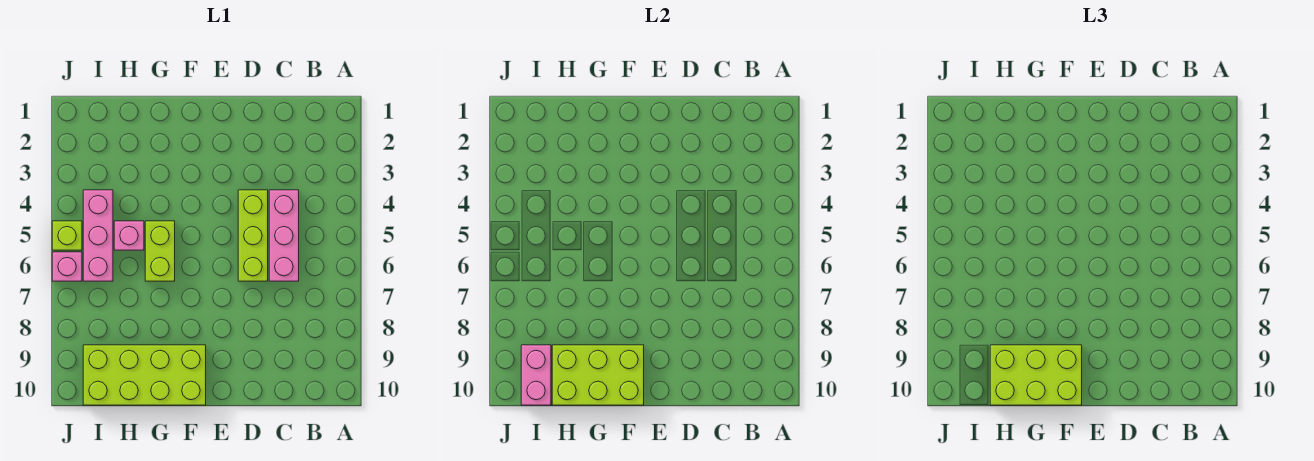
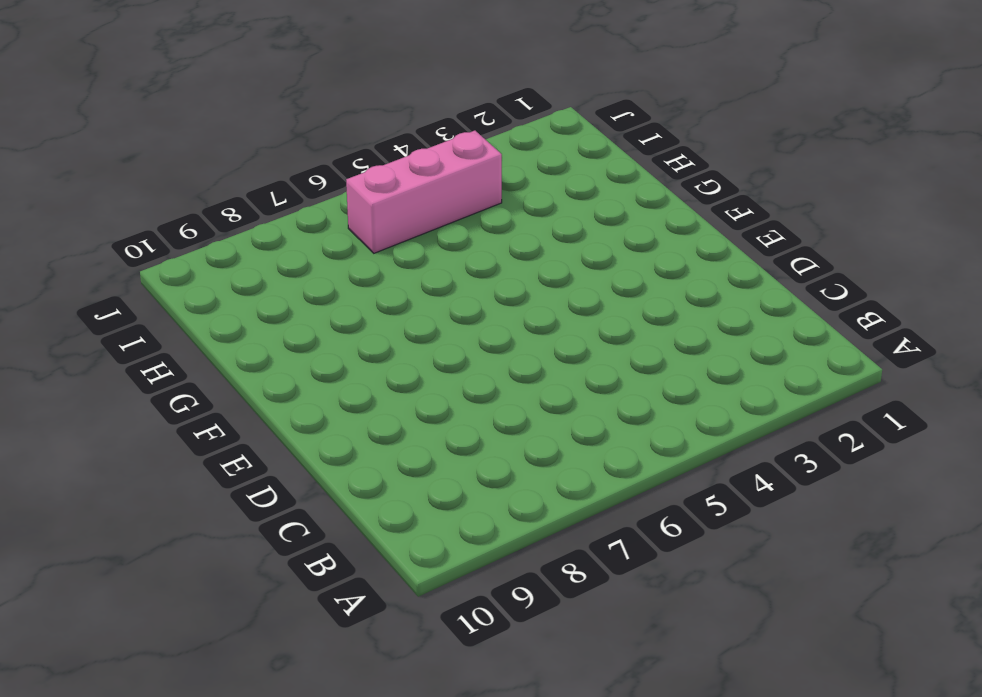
none -> pink 1x3 brick [269,190,299,281]
none -> lime 1x3 brick [238,190,268,281]

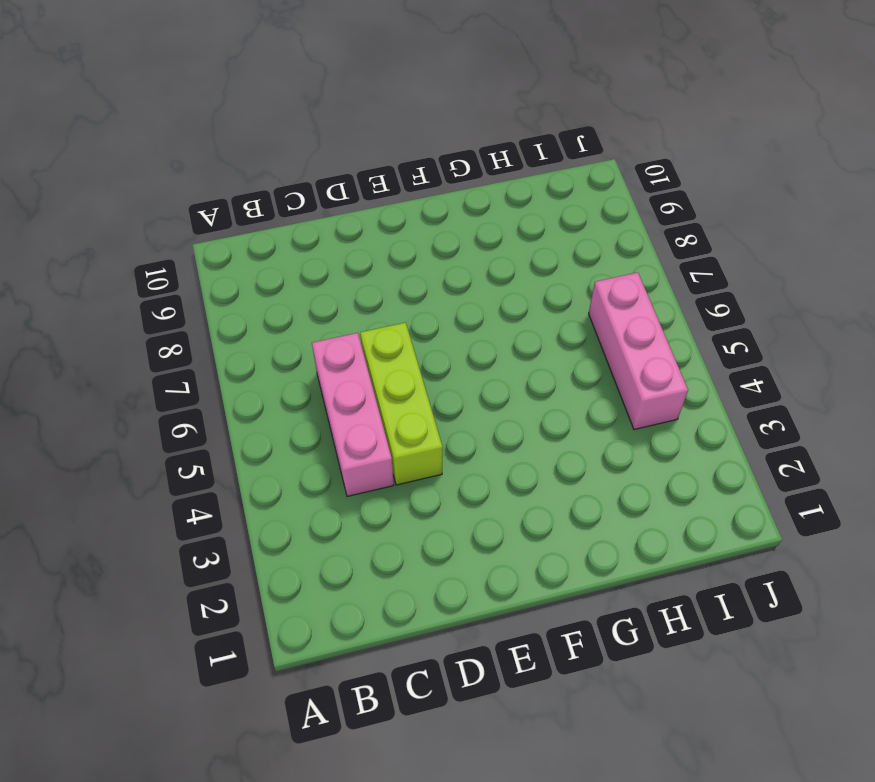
none -> lime 2x4 brick [83,345,206,405]
none -> lime 1x2 brick [145,221,175,281]

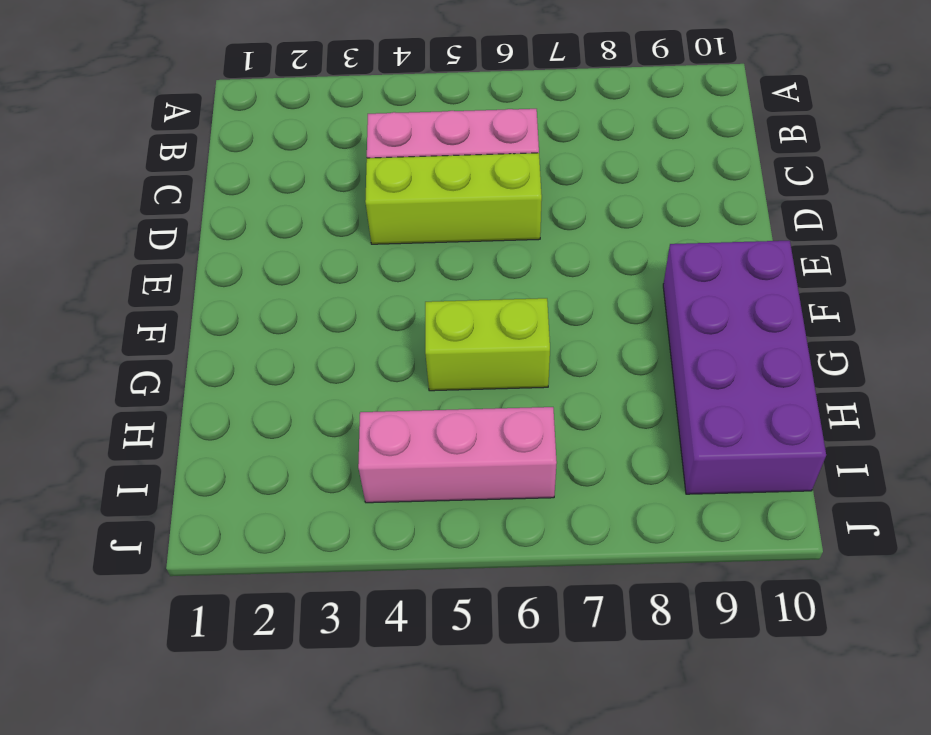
purple 2x4 brick [663,241,826,494] -> lime 2x4 brick [83,345,206,405]
none -> pink 1x1 brick [114,221,144,250]
none -> lime 1x1 brick [52,221,82,250]

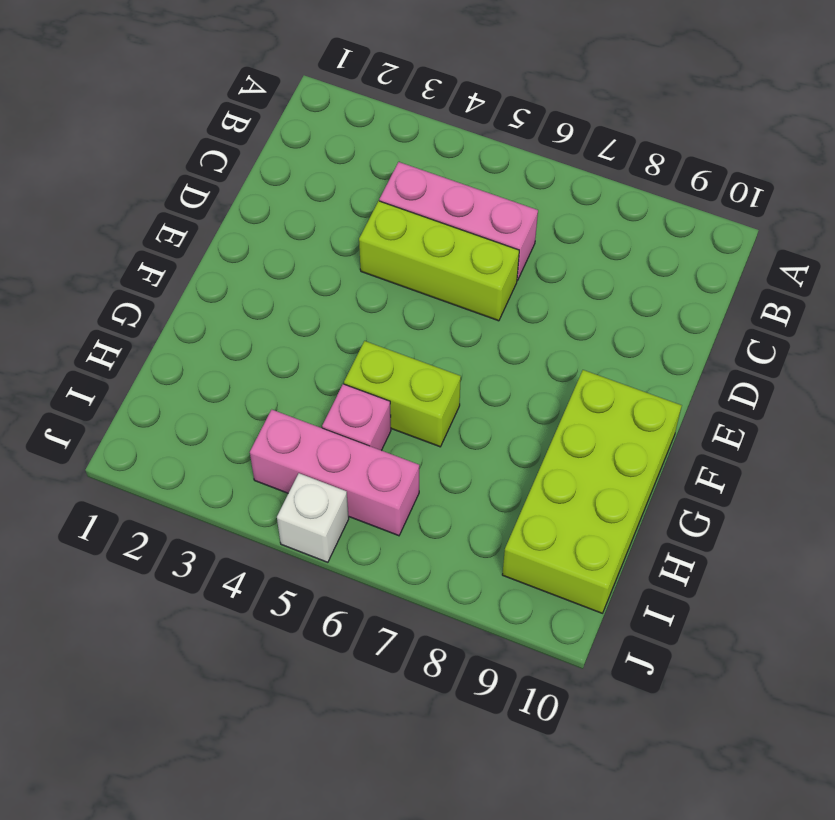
white 1x1 brick [277,473,349,562] -> lime 1x1 brick [52,221,82,250]
none -> pink 1x1 brick [52,252,82,281]
none -> lime 2x3 brick [552,345,644,405]

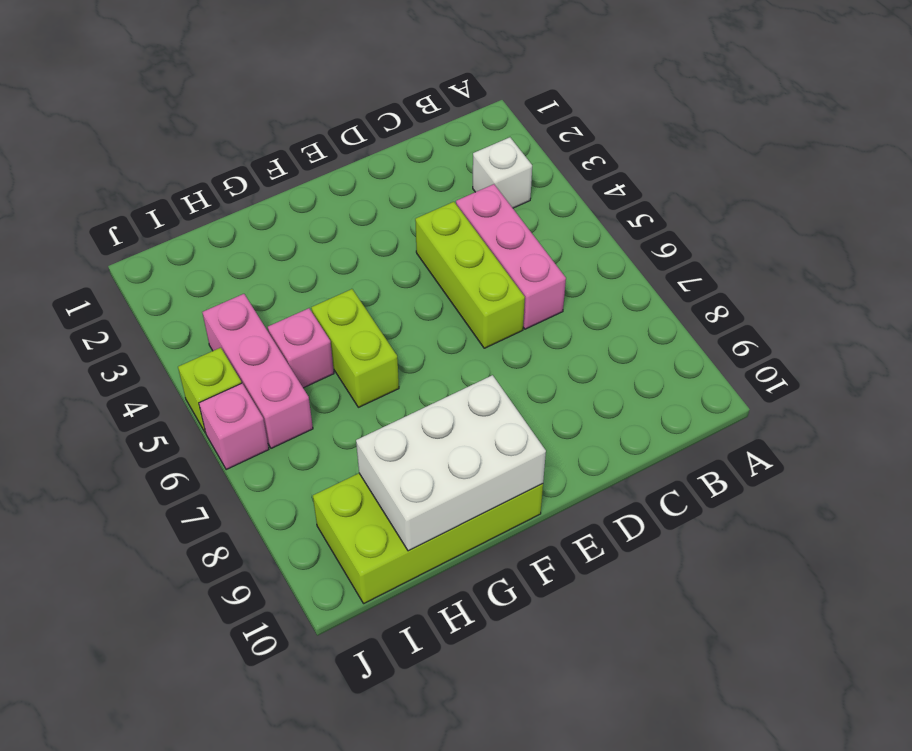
white 1x1 brick [473,137,532,208] -> none
white 2x3 brick [356,375,546,551] -> lime 2x3 brick [552,345,644,405]
none -> pink 1x2 brick [521,345,551,405]
none -> lime 2x3 brick [990,345,1082,405]

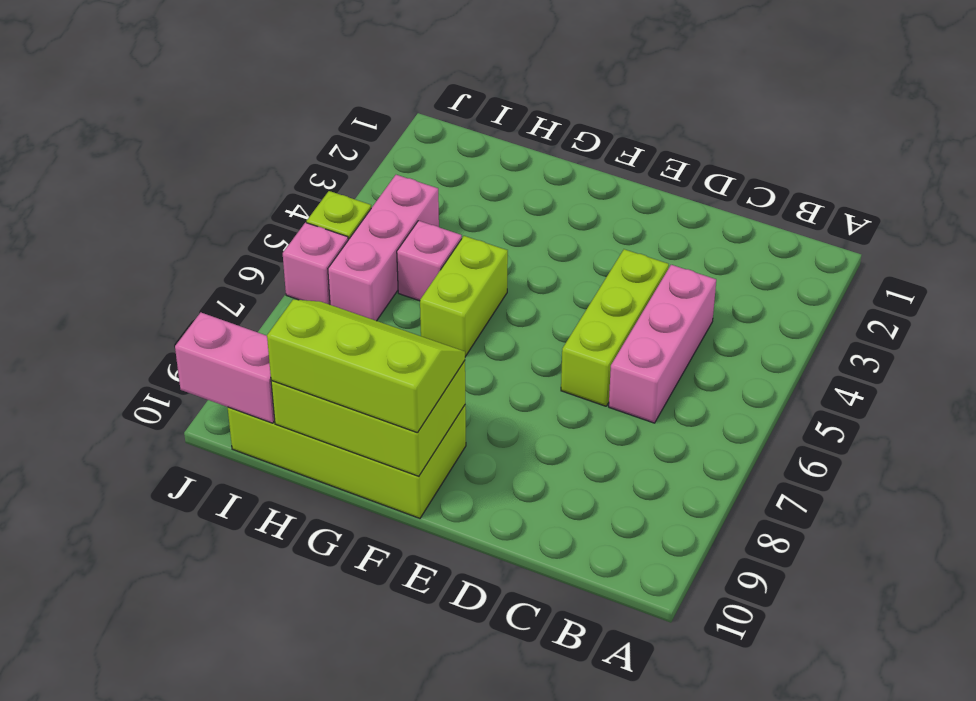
lime 2x3 slope [267,300,465,433] -> lime 2x3 brick [990,345,1082,405]
pink 1x2 brick [175,313,275,423] -> pink 1x2 brick turned to [521,345,551,405]

